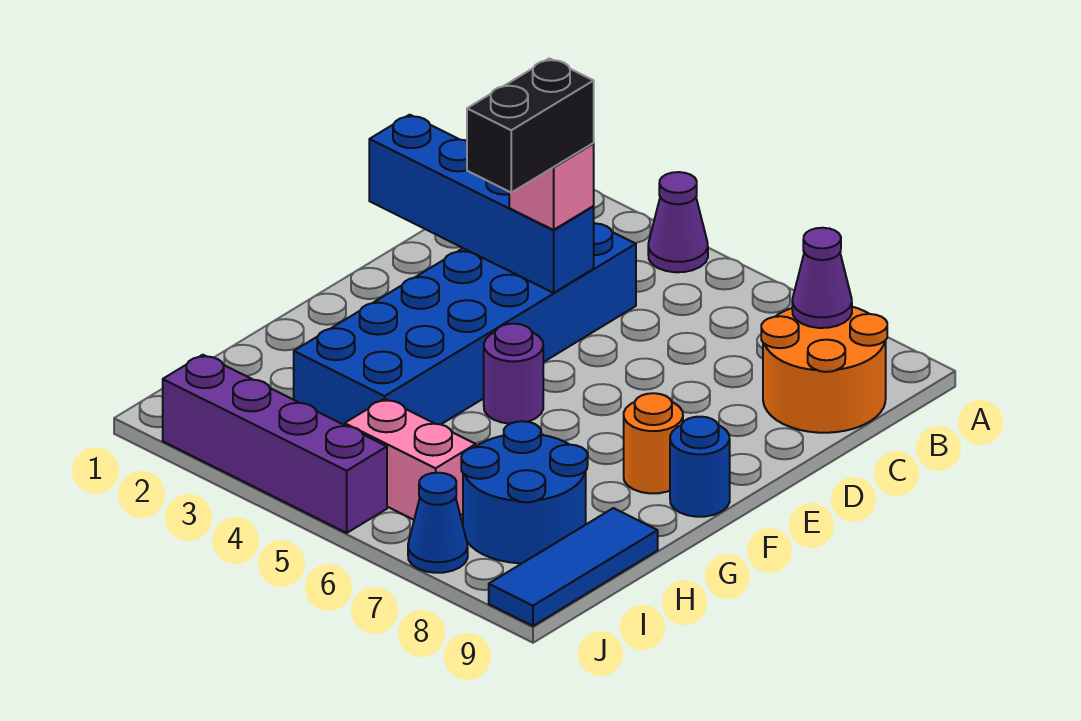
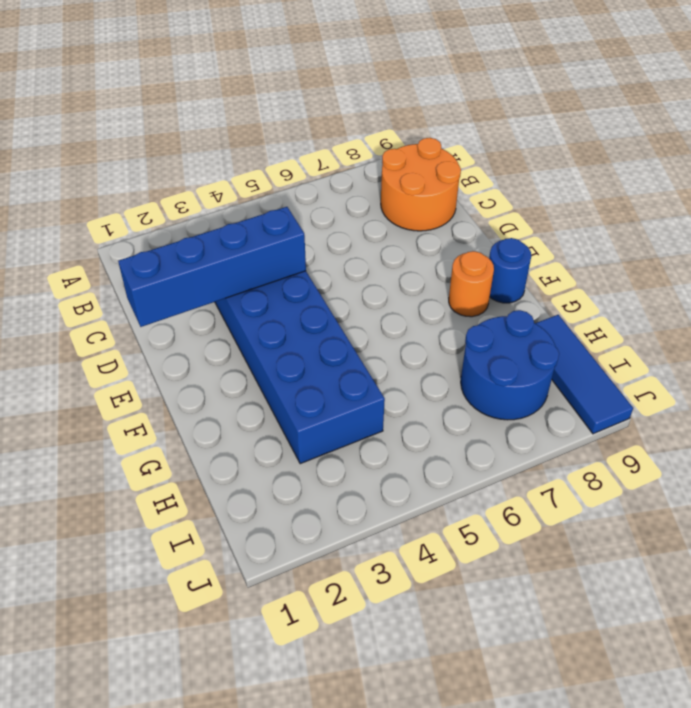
none -> purple 1x1 cone [648,172,708,272]
none -> purple 1x1 round brick [484,324,543,424]
none -> pink 1x2 brick [345,399,476,520]

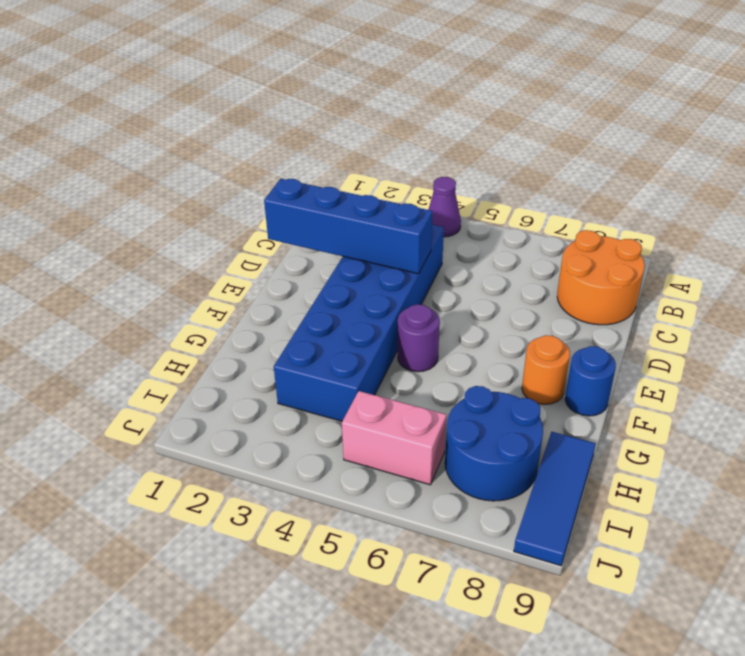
none -> purple 1x4 brick [163,355,387,533]
none -> blue 1x1 cone [408,473,468,573]
none -> purple 1x1 cone [792,228,852,328]

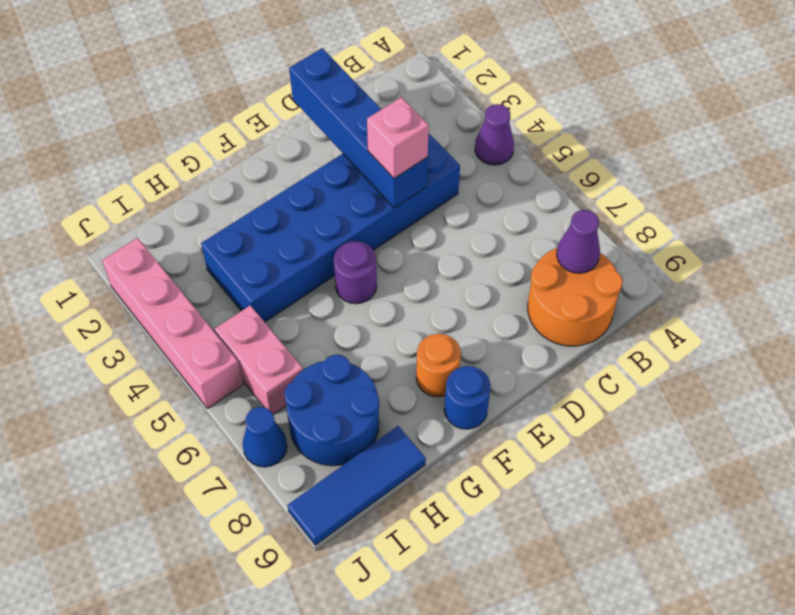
pink 1x4 brick [102,238,243,408] -> purple 1x4 brick [163,355,387,533]
none -> black 1x2 brick [467,58,594,193]

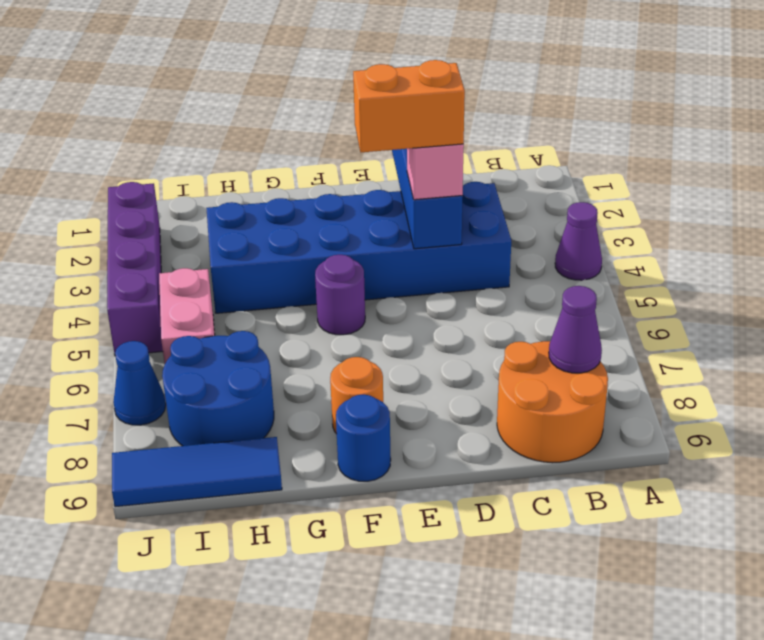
orange 1x2 brick [353,60,465,152] -> black 1x2 brick [467,58,594,193]

